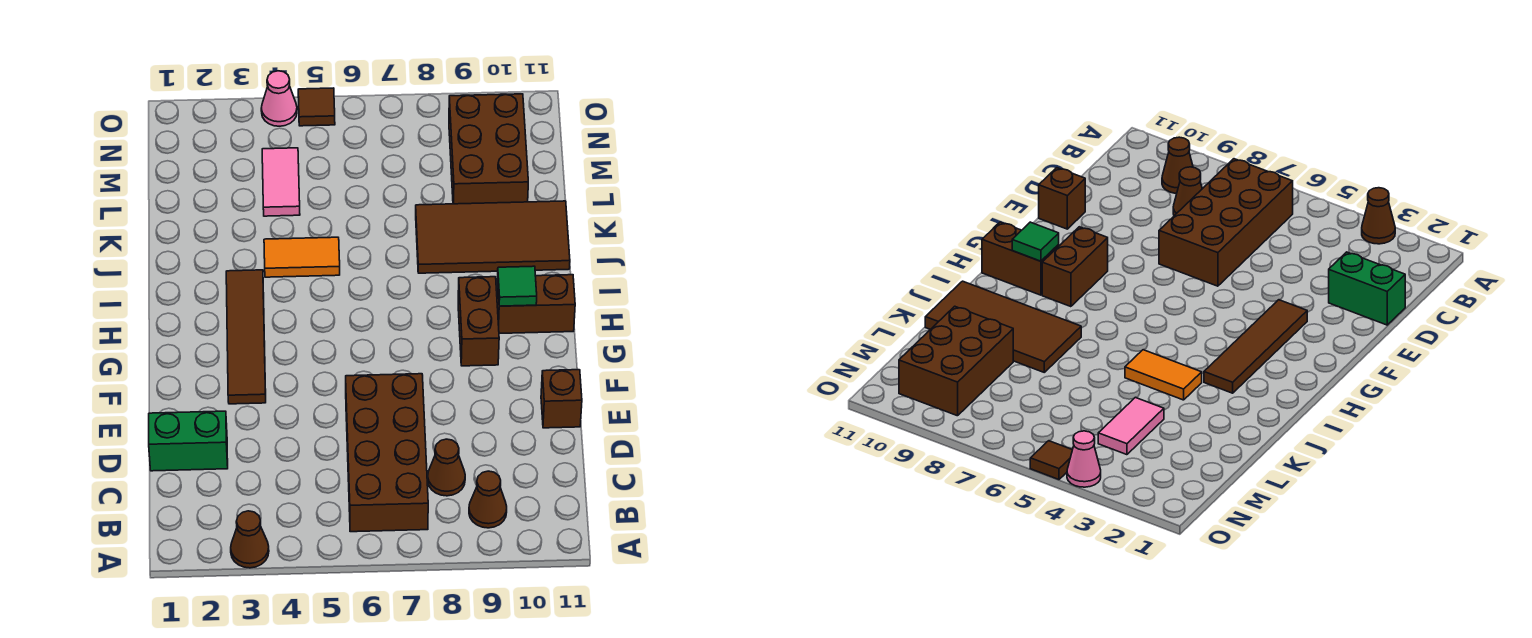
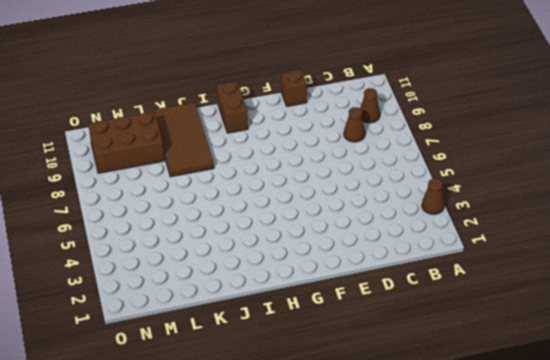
none -> brown 2x4 brick [346,374,428,532]
none -> green 1x2 brick [149,411,228,471]
none -> brown 1x4 tile [226,270,266,404]

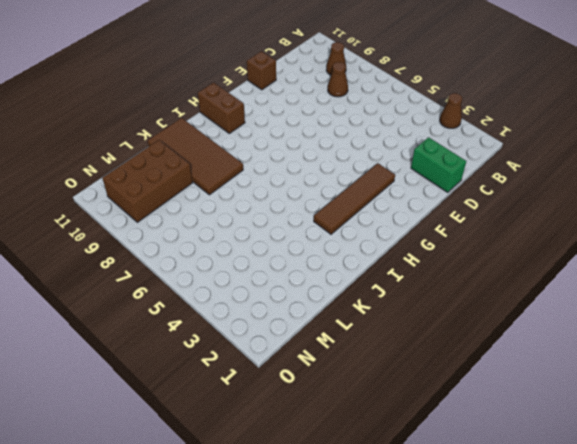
none -> brown 2x4 brick [346,374,428,532]
none -> brown 1x2 brick [458,277,499,366]
none -> orange 1x2 tile [264,237,340,277]

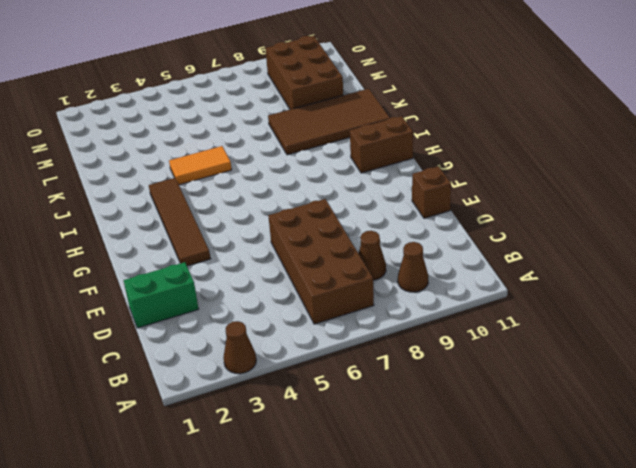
none -> brown 1x2 brick [458,277,499,366]
none -> pink 1x2 tile [262,148,300,216]
none -> pink 1x1 cone [261,71,297,126]

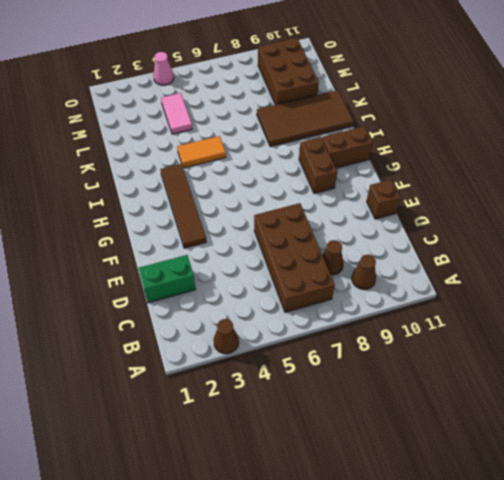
none -> brown 1x1 tile [298,88,335,126]
none -> green 1x1 tile [498,266,537,306]

